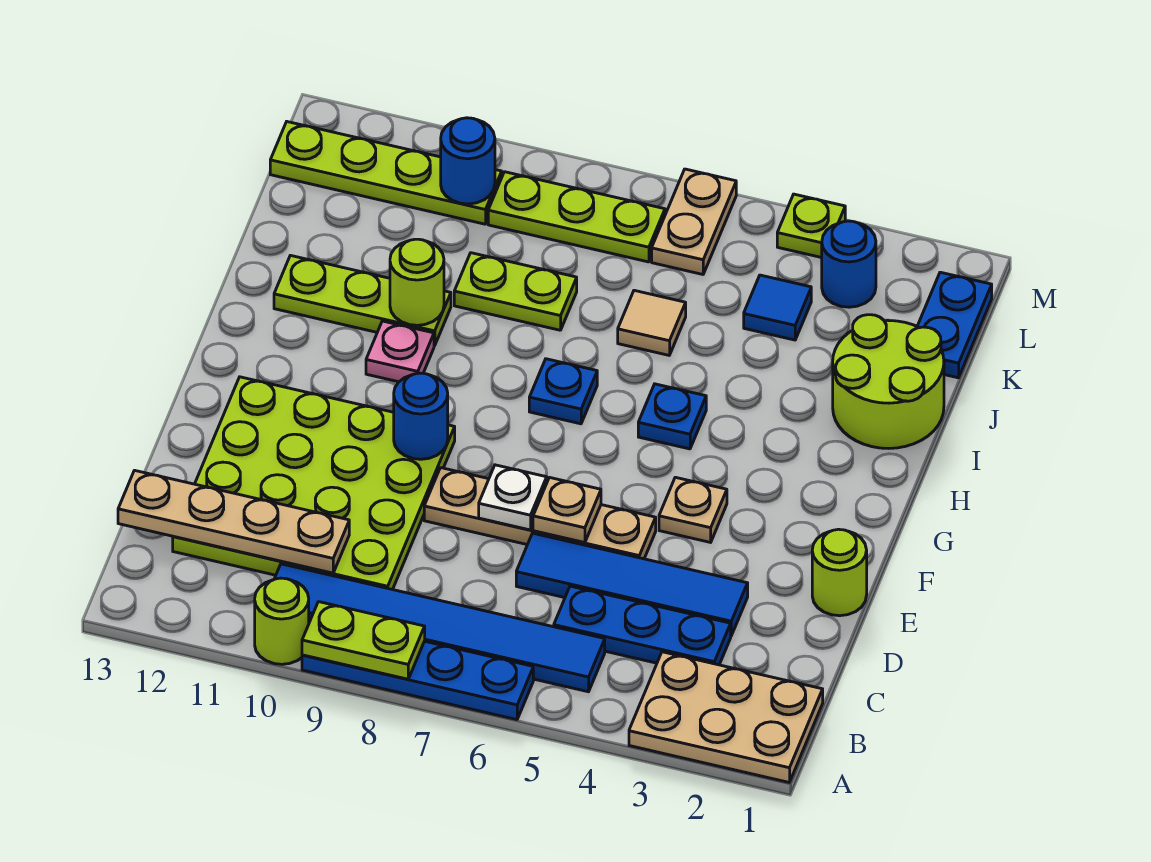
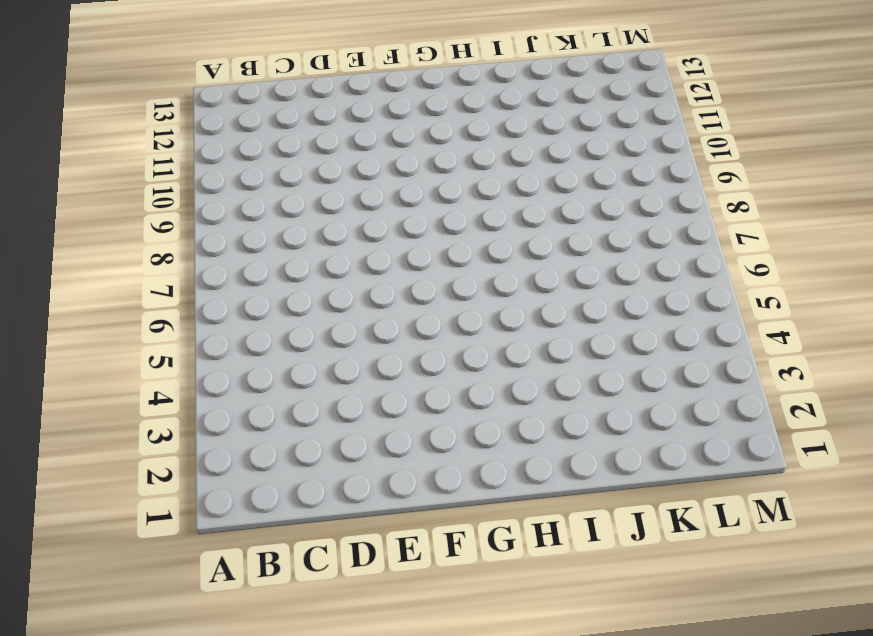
none -> tan 2x3 plate [629,652,823,782]
none -> blue 1x4 plate [302,641,533,720]
none -> lime 1x1 round brick [255,578,309,664]
none -> blue 1x6 tile [275,564,605,692]

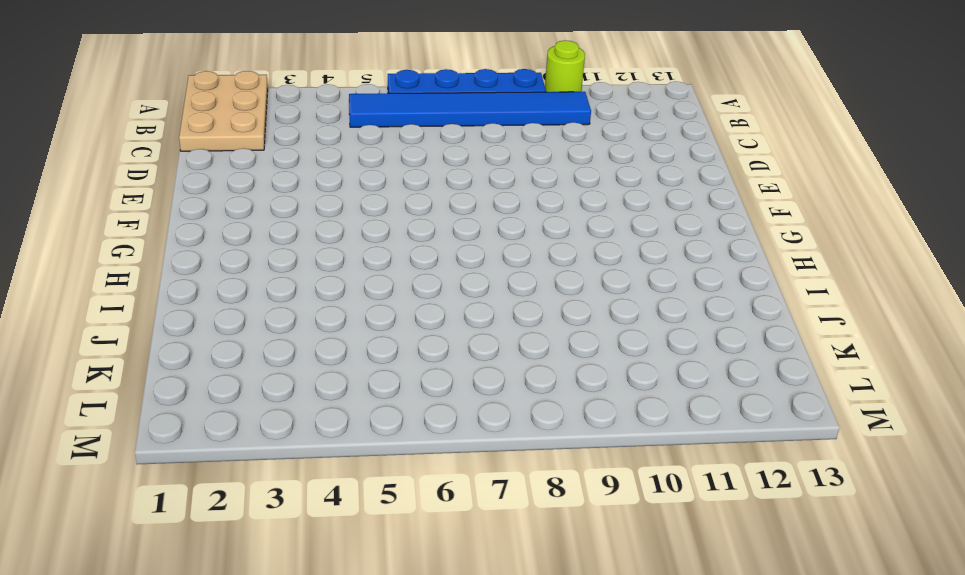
tan 2x3 plate [179,71,268,151] -> tan 2x3 plate turned to [629,652,823,782]
none -> blue 1x3 plate [554,586,731,665]
none -> lime 4x4 plate [173,377,455,589]
none -> blue 1x4 tile [516,533,748,636]
none -> lime 1x1 round brick [812,529,867,616]

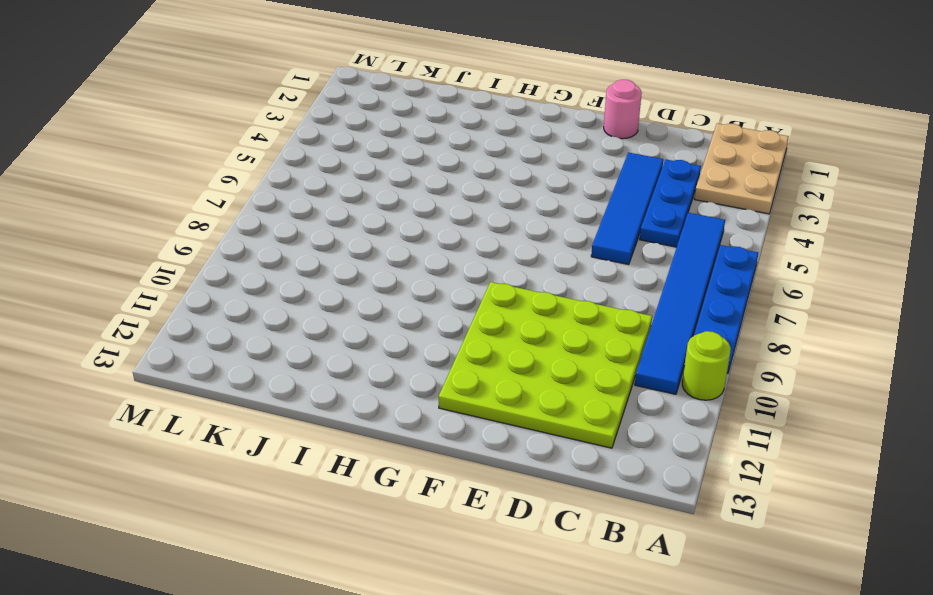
pink 1x1 round brick [604,80,642,139] -> lime 1x1 round brick [812,529,867,616]
none -> tan 1x4 plate [424,468,656,559]
none -> tan 1x1 plate [659,477,727,542]
none -> blue 1x1 plate [638,384,706,449]
none -> blue 1x1 plate [529,359,597,424]

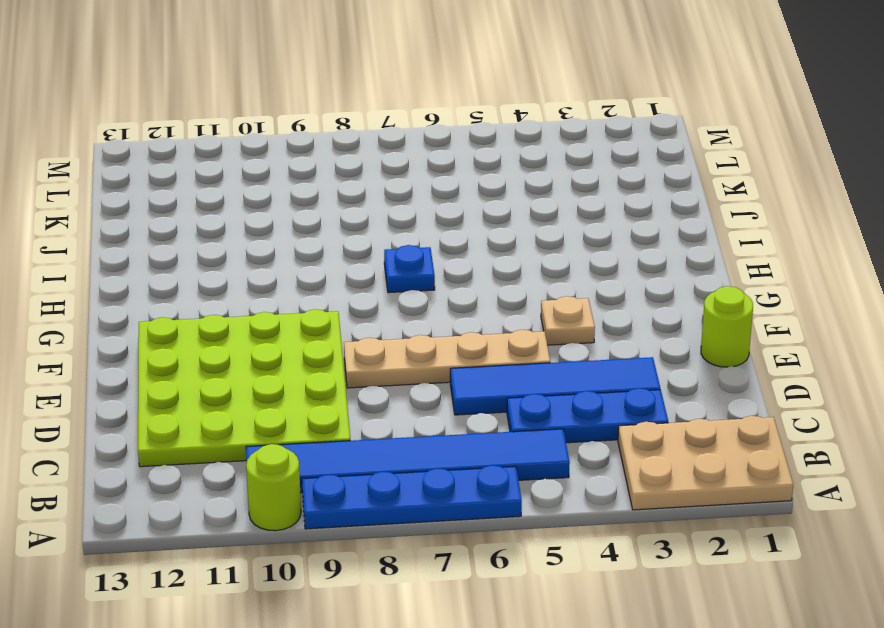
none -> blue 1x1 plate [638,384,706,449]
none -> pink 1x1 plate [366,321,434,382]
none -> lime 2x2 round brick [833,315,944,448]
none -> lime 1x3 plate [274,255,451,346]

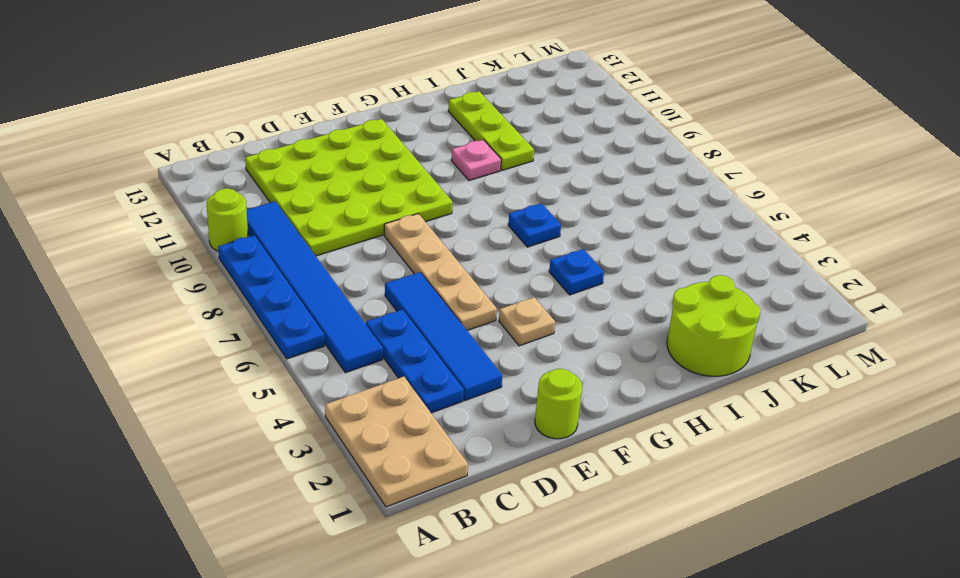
none -> tan 1x1 tile [618,290,686,355]
none -> lime 1x2 plate [454,253,577,330]
none -> blue 1x2 plate [917,272,992,378]
none -> blue 1x1 tile [744,275,811,340]

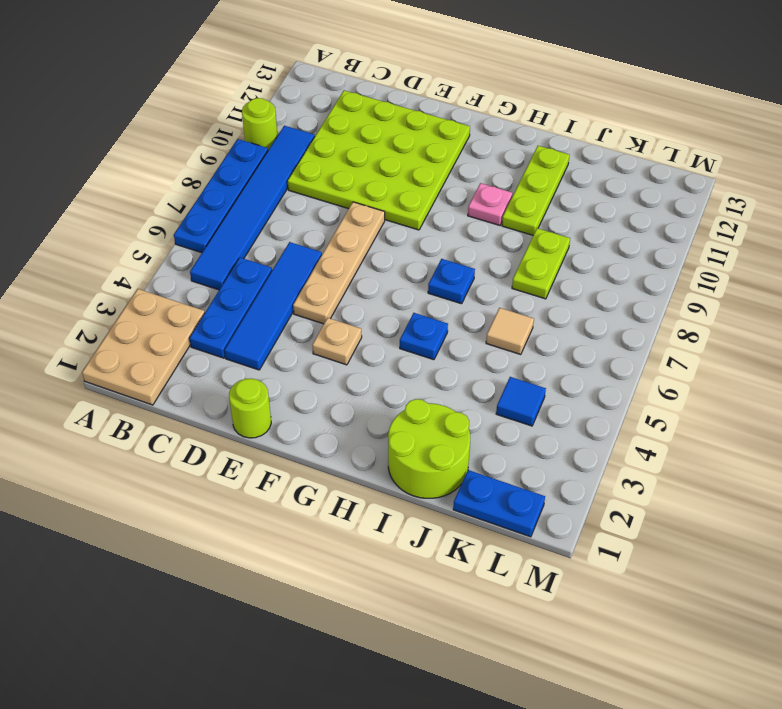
none -> blue 1x1 round brick [822,221,876,307]
none -> tan 1x2 plate [652,169,736,274]
none -> lime 1x3 plate [488,172,665,262]
none -> lime 1x4 plate [270,122,502,224]

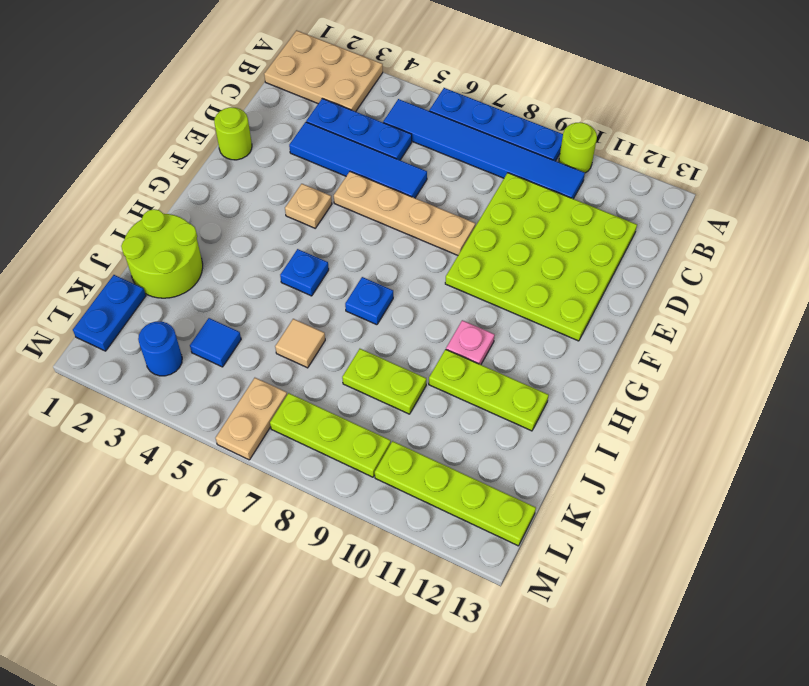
none -> lime 1x1 plate [777,194,845,258]
none -> lime 1x2 plate [302,602,425,679]
none -> tan 1x4 plate [118,470,349,573]
none -> tan 1x1 plate [533,478,601,543]

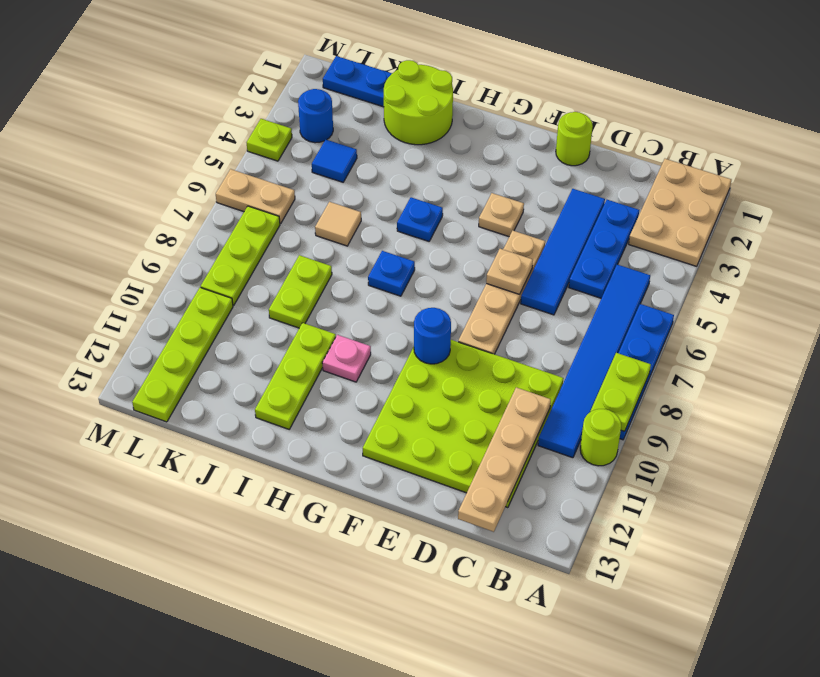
none -> white 1x1 plate [479,465,547,530]
none -> lime 1x1 round brick [390,239,444,325]
none -> blue 1x1 round brick [441,118,495,204]

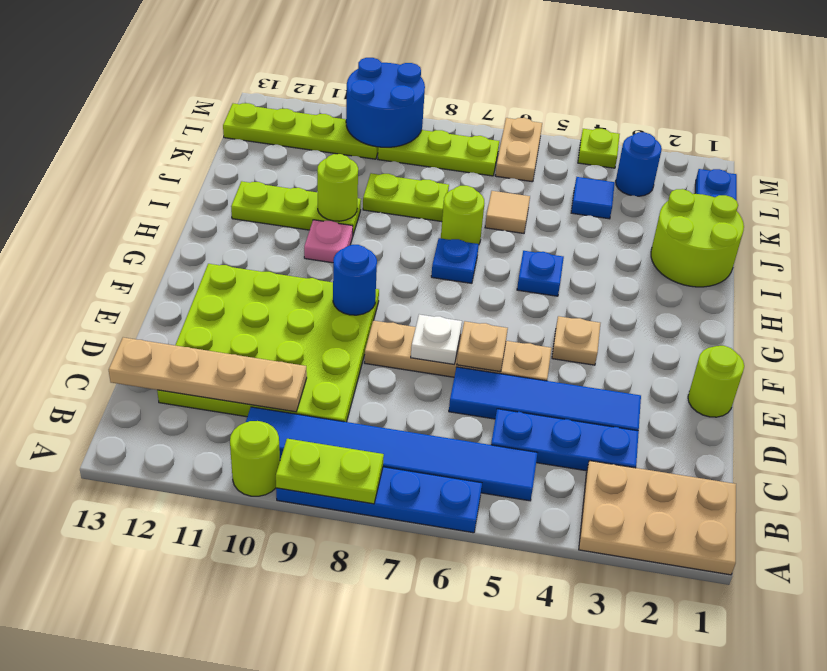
lime 1x1 round brick [441,186,484,244] -> none
blue 2x2 round brick [346,58,425,147] -> blue 1x1 round brick [441,118,495,204]

